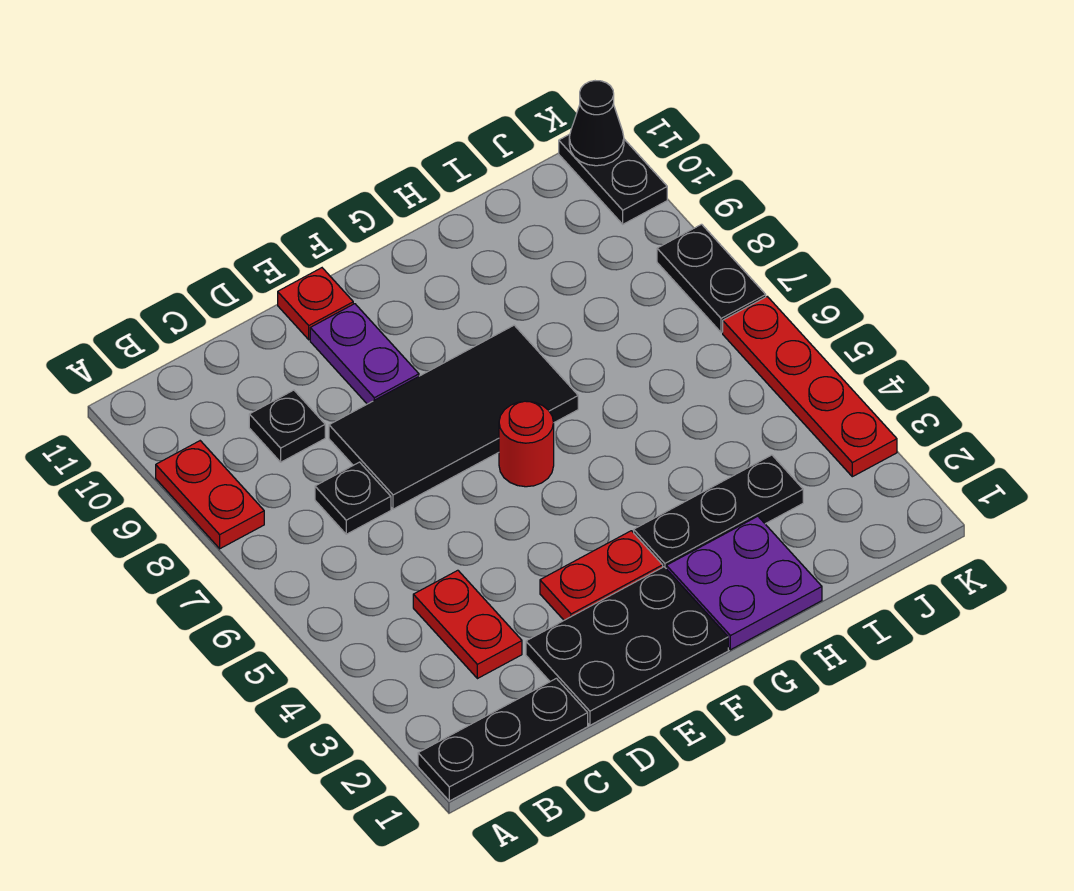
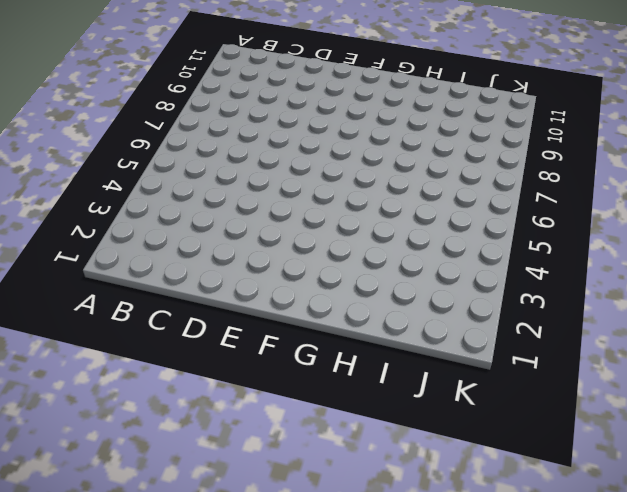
none -> black 1x3 plate [418,678,588,801]
none -> red 1x2 plate [156,441,264,549]
none -> red 1x2 plate [413,570,522,679]

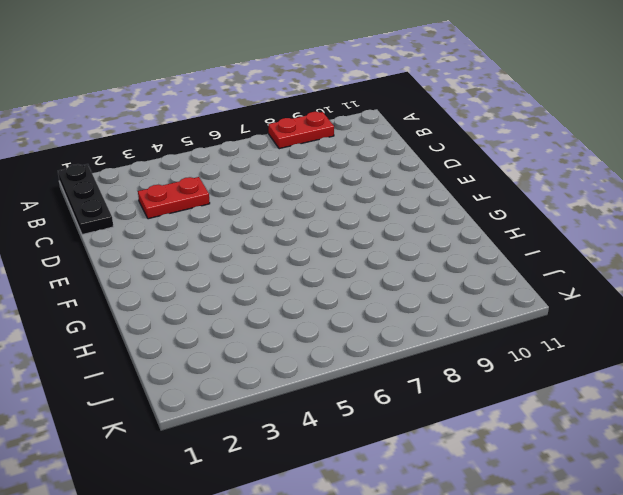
none -> black 1x1 plate [315,462,391,534]
none -> black 1x1 plate [249,390,325,462]
none -> black 2x3 plate [526,567,728,725]

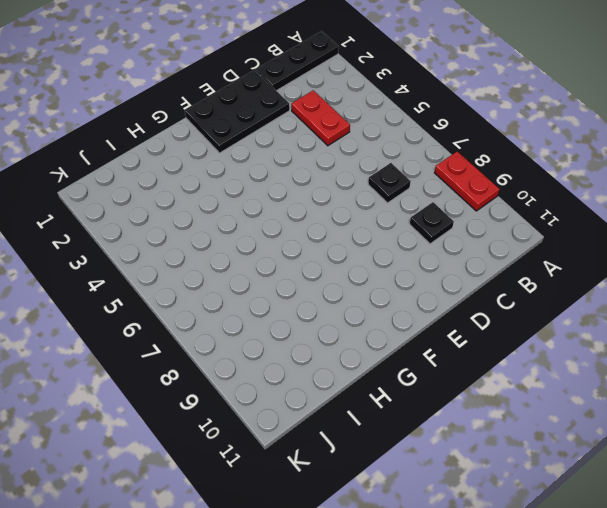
none -> black 2x4 tile [329,325,578,509]
none -> red 1x2 plate [540,531,663,620]
none -> purple 1x2 plate [310,304,419,404]

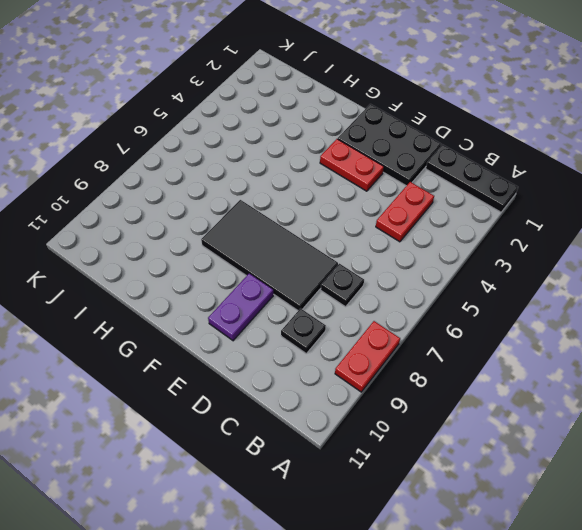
none -> red 1x1 plate [278,268,353,340]
none -> red 1x1 round brick [499,401,554,487]
none -> purple 2x2 plate [666,516,822,650]

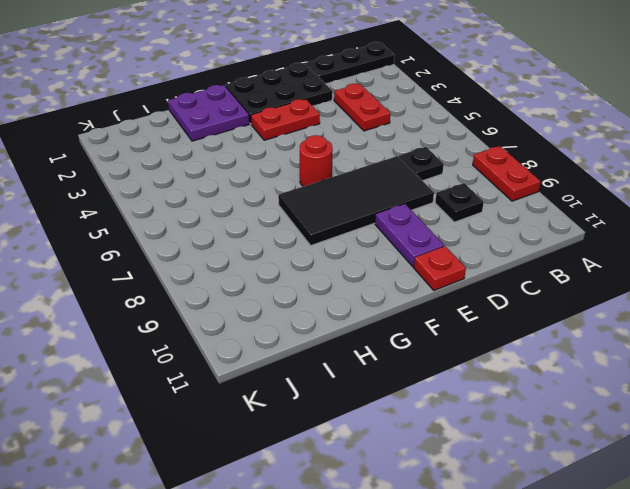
none -> black 1x3 plate [634,455,803,568]
none -> red 1x4 plate [723,297,897,477]
none -> black 1x2 plate [657,224,766,333]

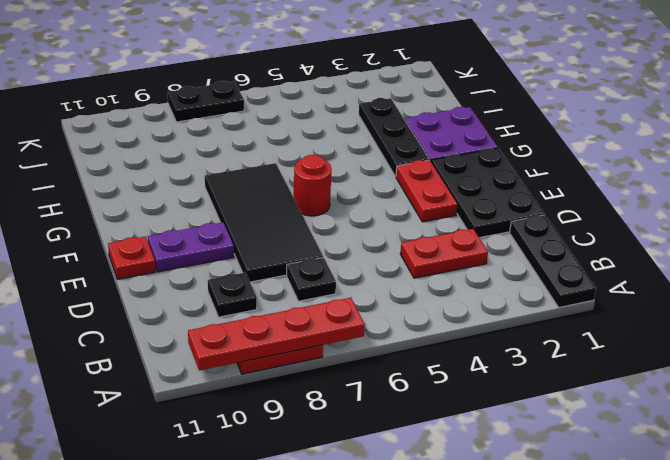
red 1x4 plate [188,298,365,371] -> red 1x4 plate moved to [723,297,897,477]
none -> black 1x2 plate [559,134,667,224]
none -> black 1x1 cone [569,81,624,166]

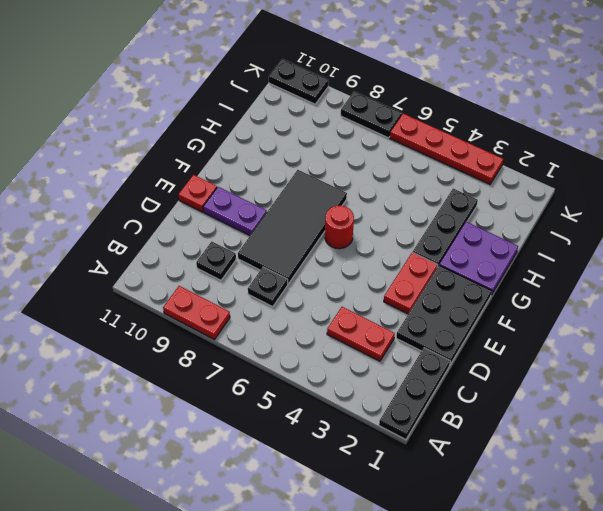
none -> black 1x1 cone [569,81,624,166]

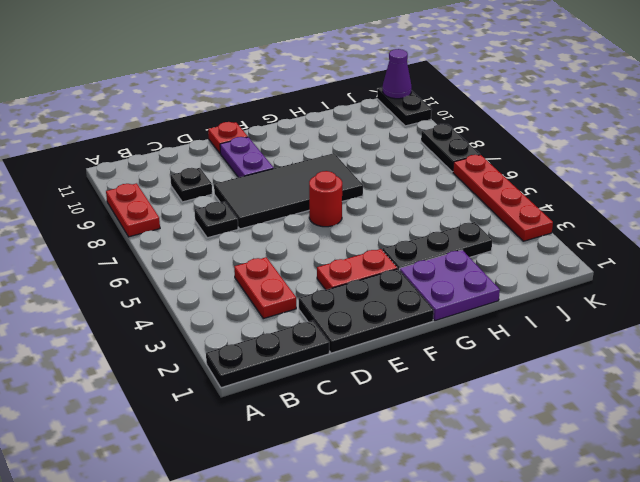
purple 1x1 cone [383,49,412,99] -> black 1x1 cone [569,81,624,166]

